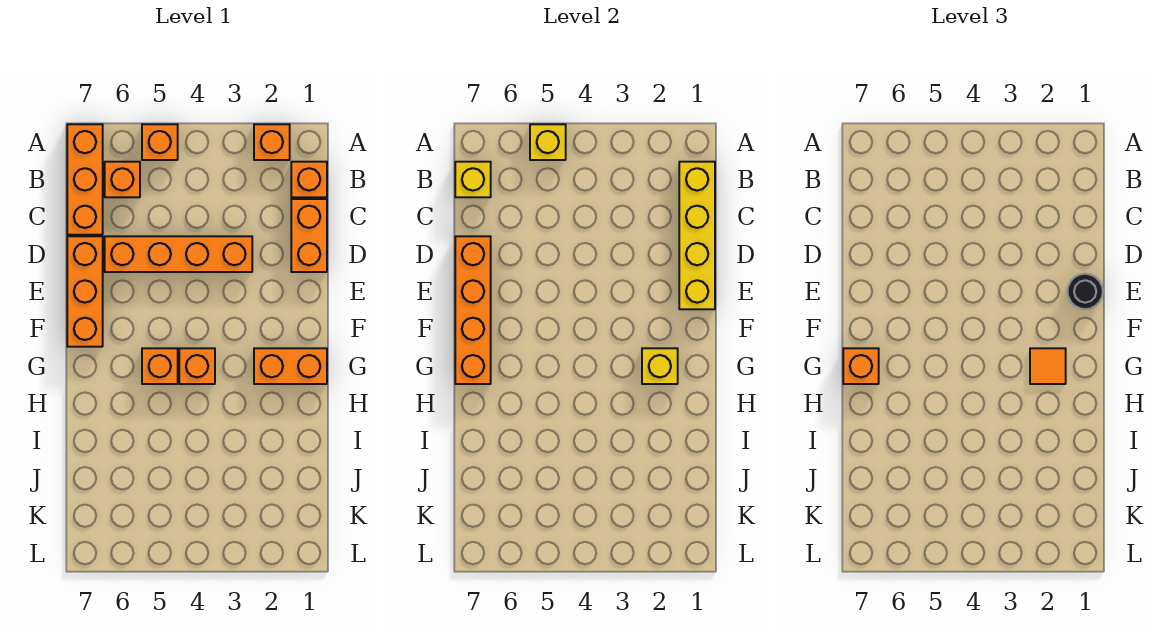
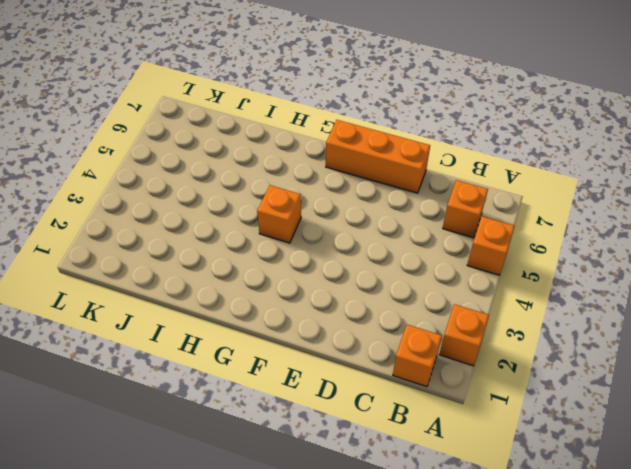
none -> orange 1x3 brick [67,124,103,235]
none -> orange 1x2 brick [291,199,327,272]
none -> orange 1x4 brick [105,236,252,272]

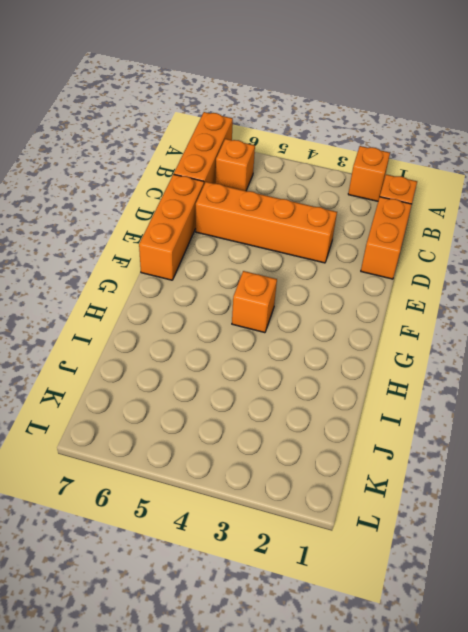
none -> orange 1x1 brick [142,124,178,160]
none -> orange 1x2 brick [254,348,327,384]
none -> orange 1x1 brick [142,348,178,384]

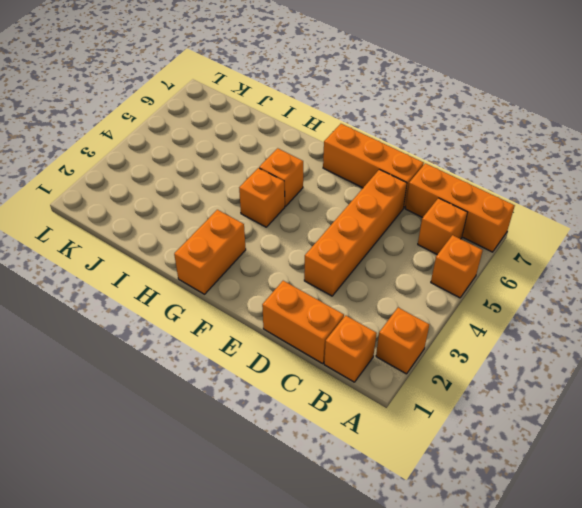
none -> yellow 1x1 brick [530,124,566,160]
none -> yellow 1x4 brick [679,162,715,309]
none -> yellow 1x1 brick [455,162,491,197]

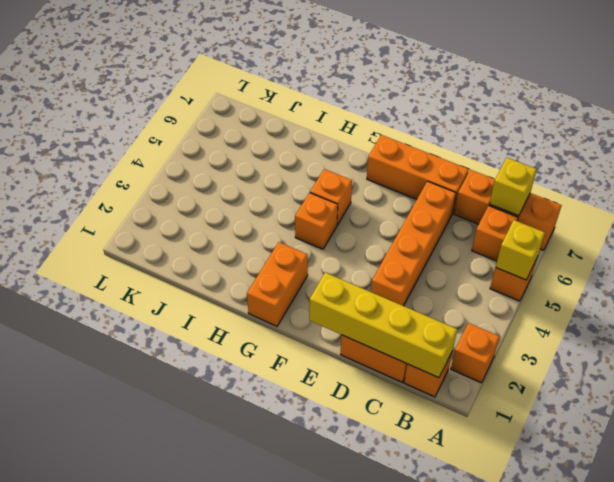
none -> orange 1x4 brick [455,236,491,384]
none -> yellow 1x1 brick [642,348,678,384]
none -> black 1x1 round brick [1067,274,1103,309]

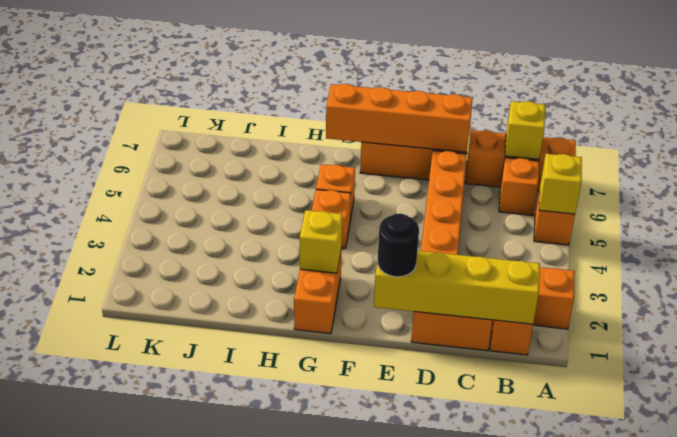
none -> orange 1x1 tile [1030,348,1066,384]
none -> orange 1x1 brick [843,348,879,384]

